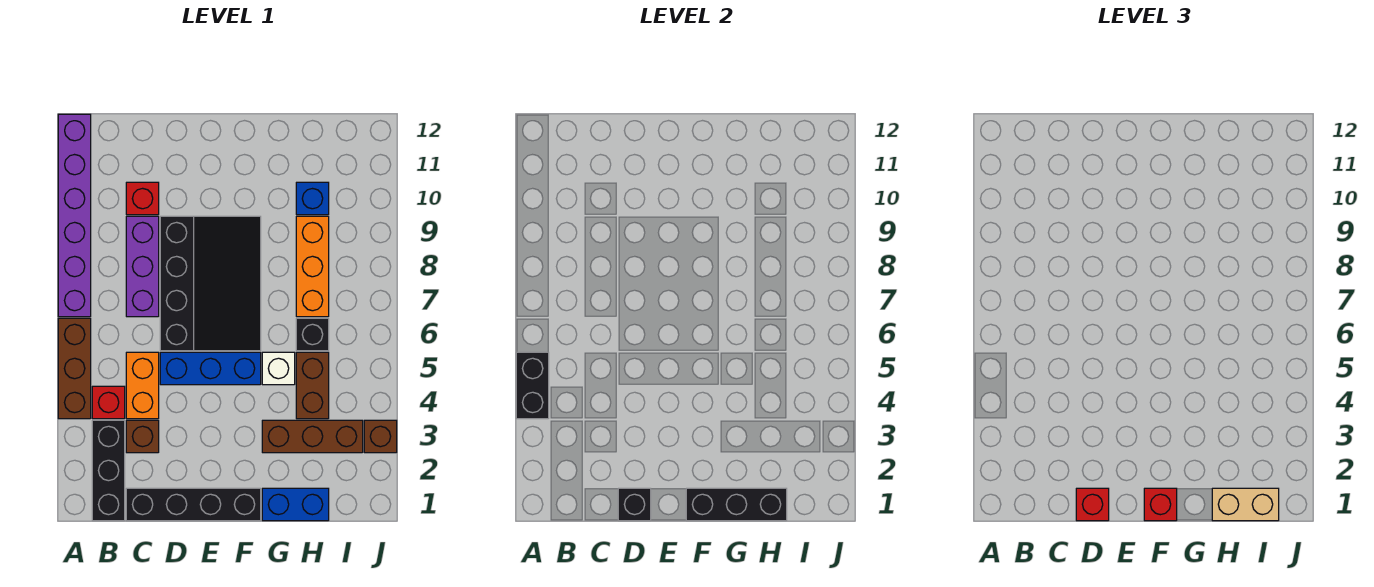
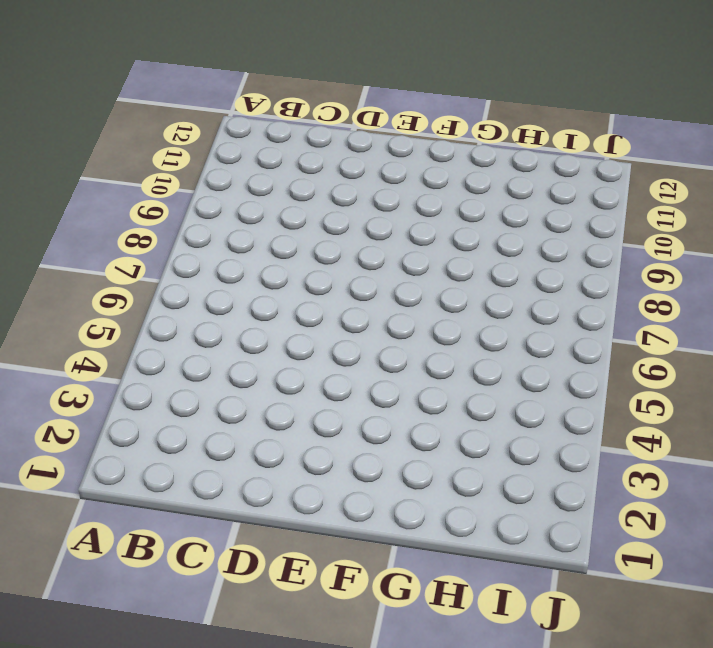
none -> brown 1x3 brick [58,318,91,419]
none -> purple 1x6 brick [58,114,91,317]
none -> black 1x3 brick [92,420,125,521]

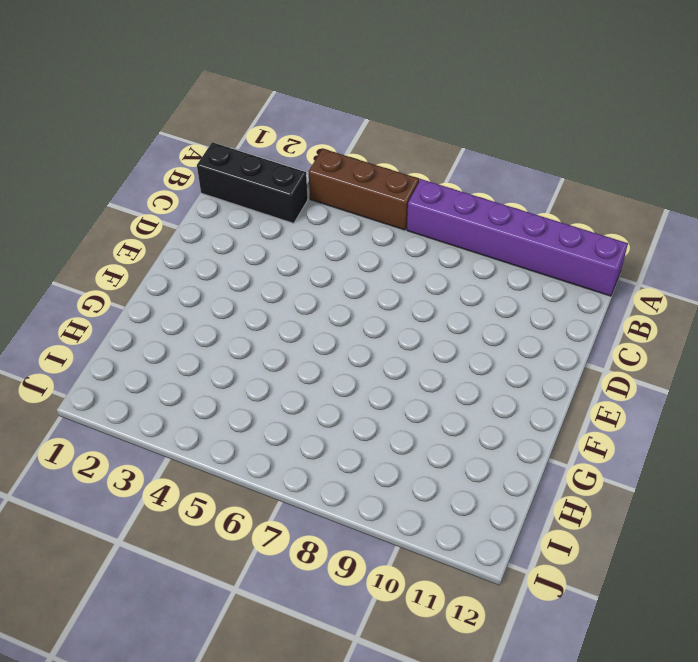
none -> red 1x1 brick [92,386,125,419]
none -> black 1x4 brick [126,488,261,521]
none -> brown 1x1 brick [126,420,159,453]

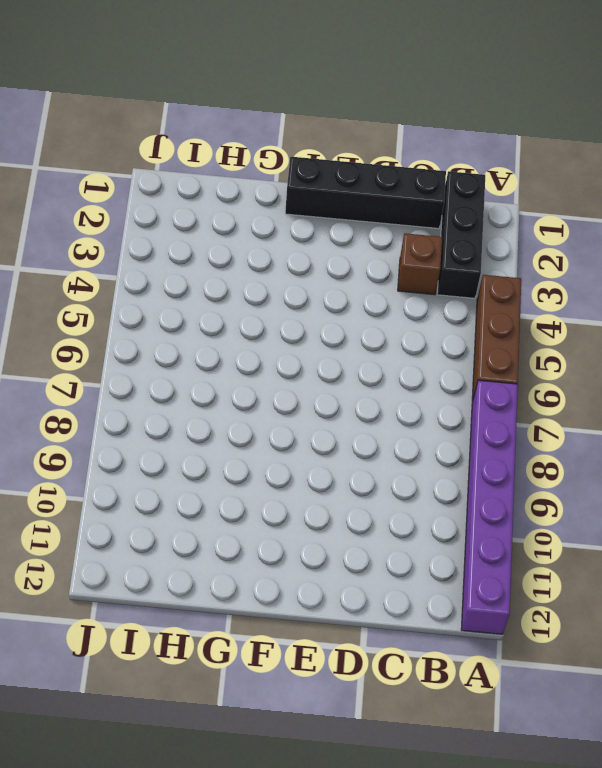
none -> red 1x1 brick [92,386,125,419]
none -> orange 1x2 brick [126,352,159,419]
none -> purple 1x3 brick [126,216,159,317]

